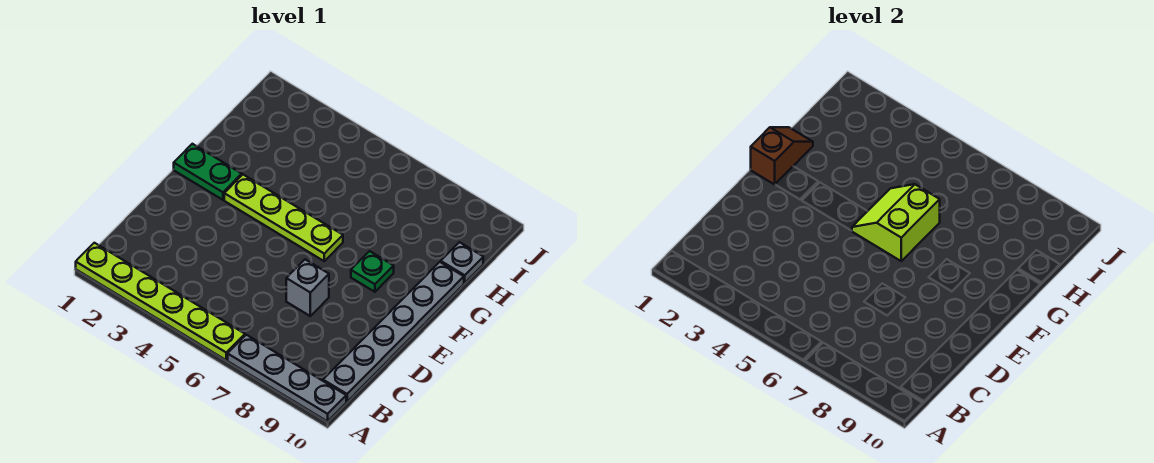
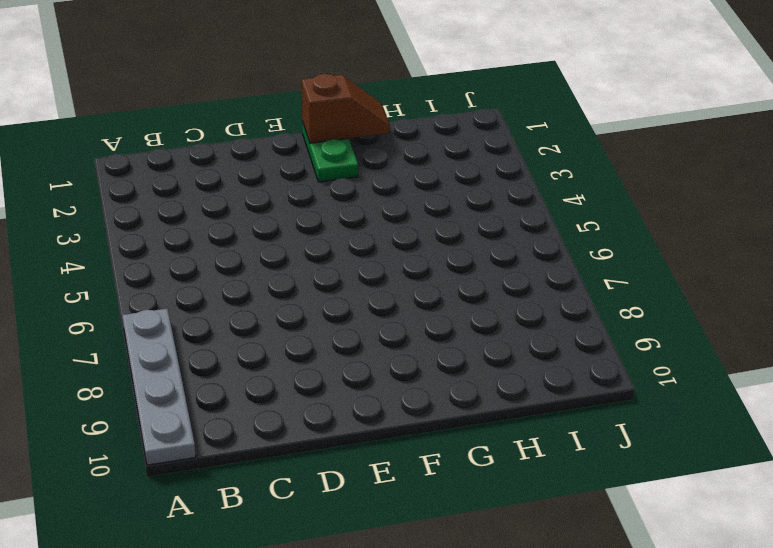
none -> lime 1x6 plate [76,243,245,360]
none -> grey 1x6 plate [323,262,464,402]

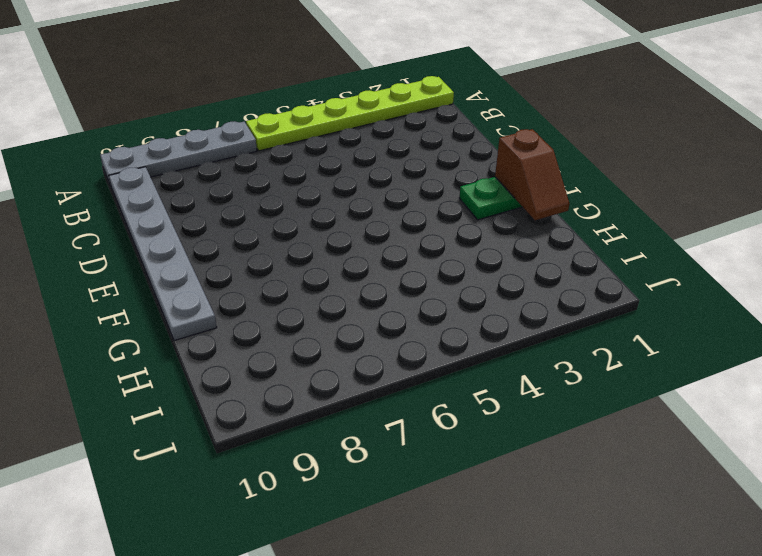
none -> grey 1x1 brick [286,259,329,316]
none -> lime 1x4 plate [224,175,343,261]

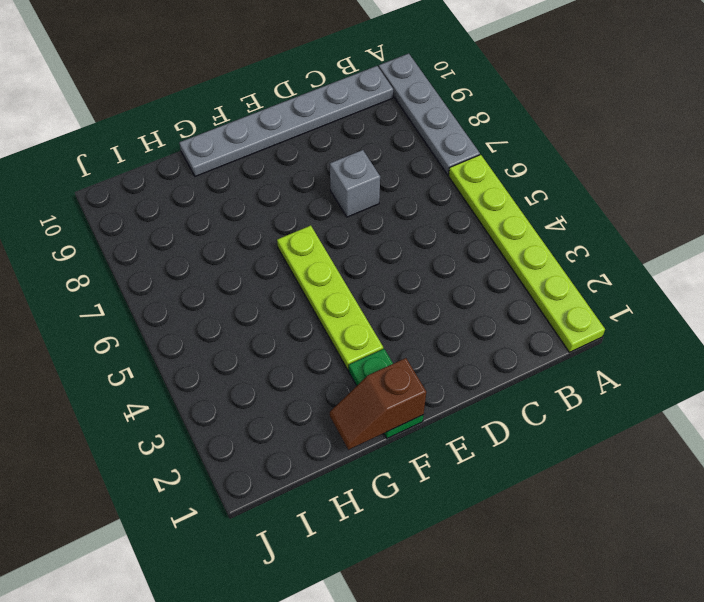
none -> green 1x1 plate [351,251,394,292]
none -> grey 1x1 plate [441,242,483,283]

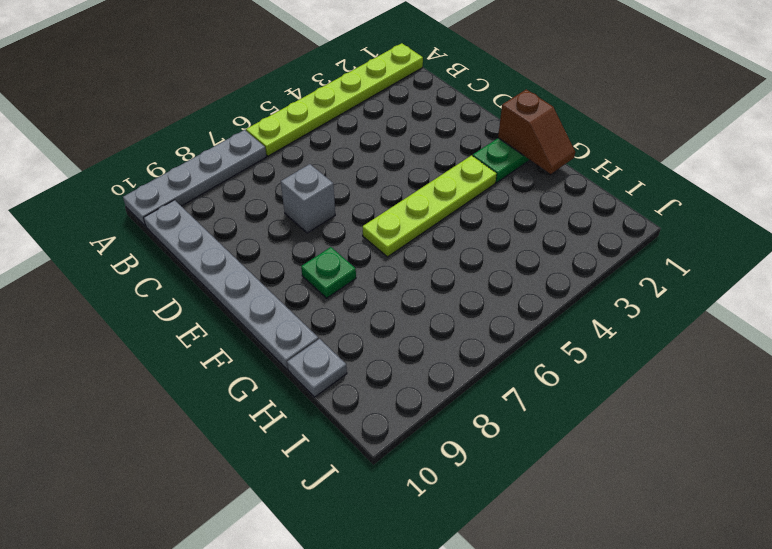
none -> lime 2x2 slope [852,184,940,261]

